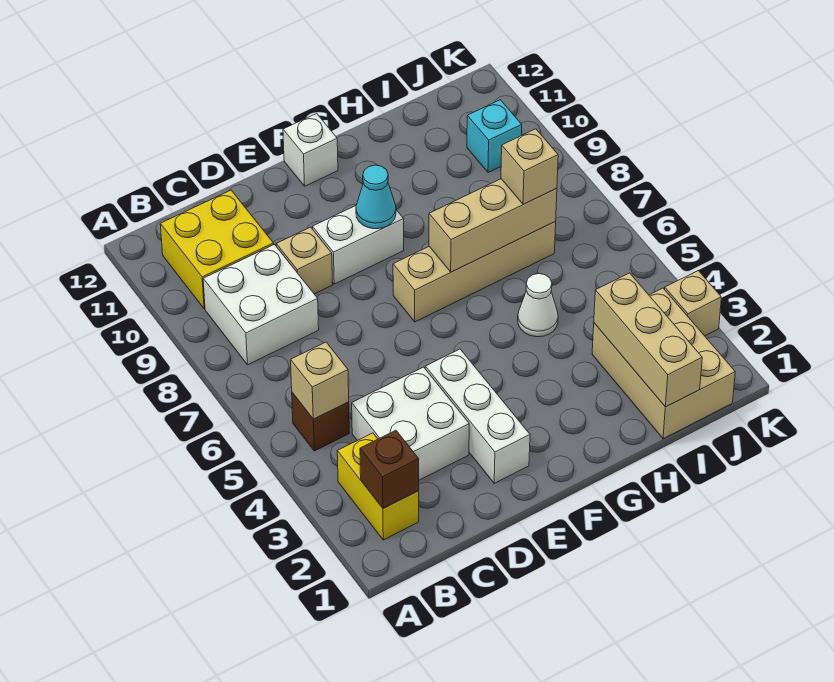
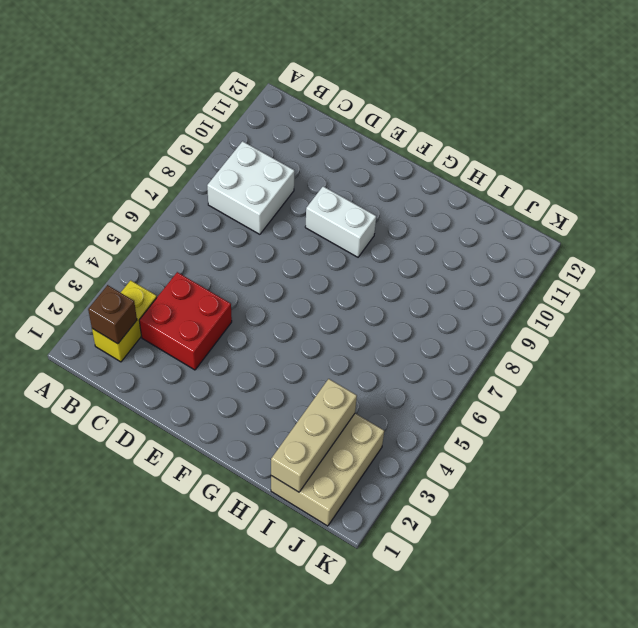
red 2x2 brick [139,272,232,370] -> white 2x2 brick [352,367,469,480]
none -> brown 1x1 brick [292,393,349,451]
none -> yellow 2x2 brick [160,190,274,309]
none -> tan 1x1 brick [276,227,333,294]

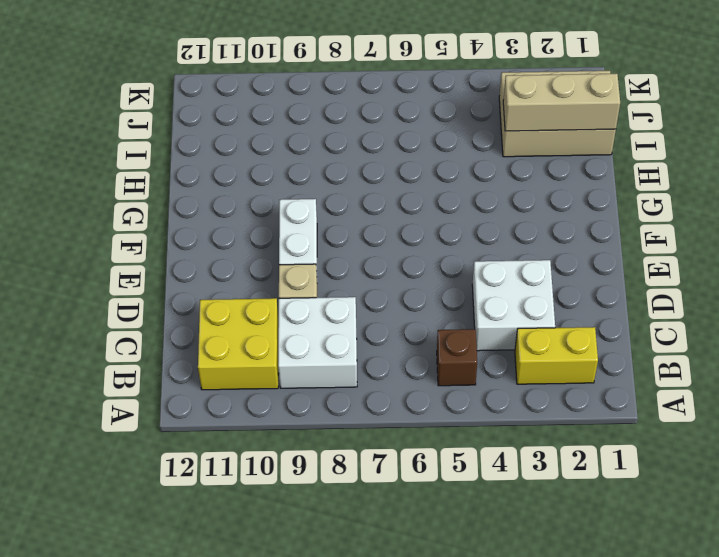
none -> white 1x3 brick [425,349,530,483]
none -> tan 1x4 brick [393,222,556,322]
none -> white 1x1 brick [283,113,338,186]

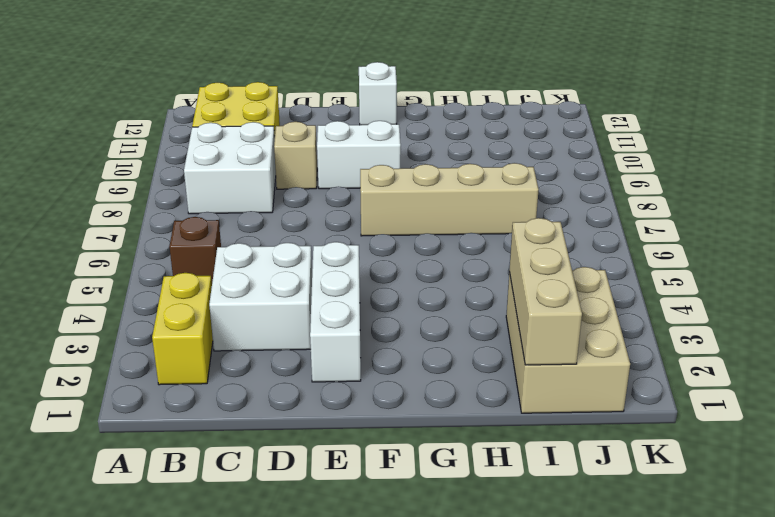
none -> white 1x1 cone [518,273,558,337]
none -> cyan 1x1 brick [467,100,522,172]
none -> tan 1x1 brick [665,271,721,336]

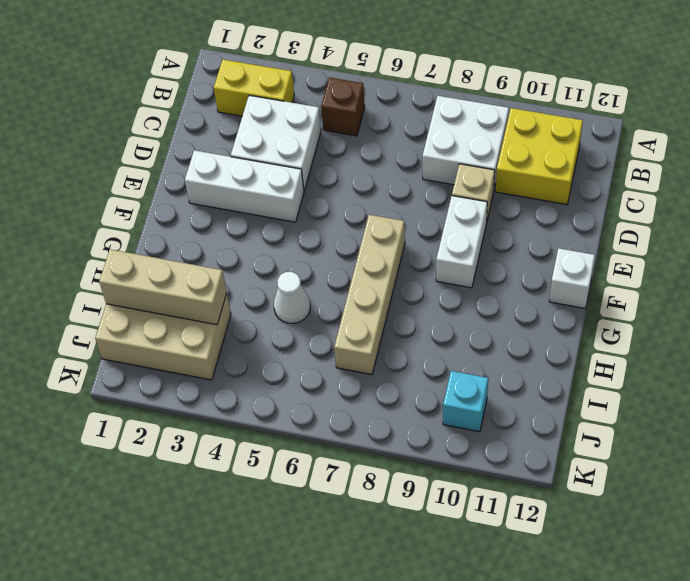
none -> tan 1x1 brick [665,271,721,336]
none -> brown 1x1 brick [360,430,419,509]
none -> tan 1x1 brick [291,342,349,419]

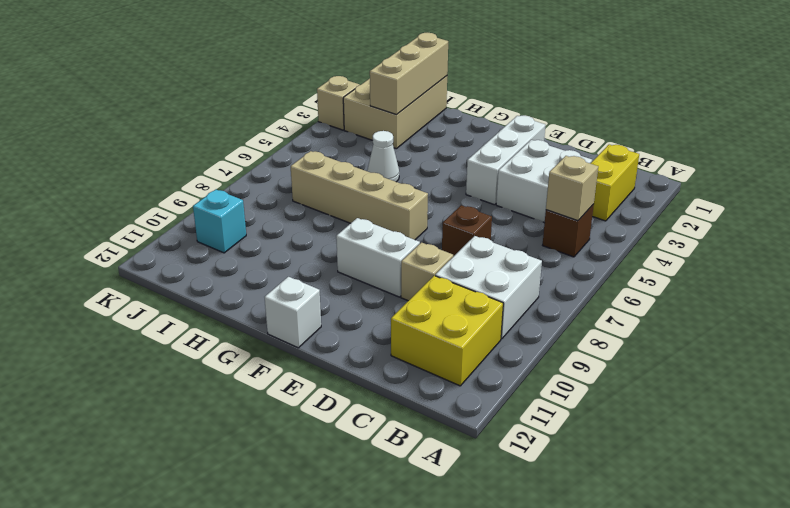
brown 1x1 brick [442,205,492,257] -> brown 1x1 brick moved to [360,430,419,509]
none -> cyan 1x1 cone [356,165,396,229]
none -> tan 1x3 brick [429,179,557,272]
none -> tan 1x1 brick [501,129,558,204]

